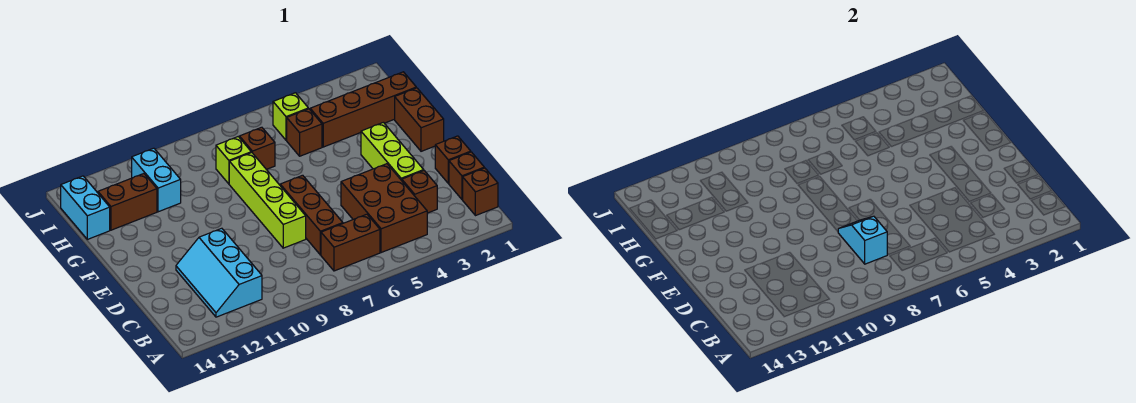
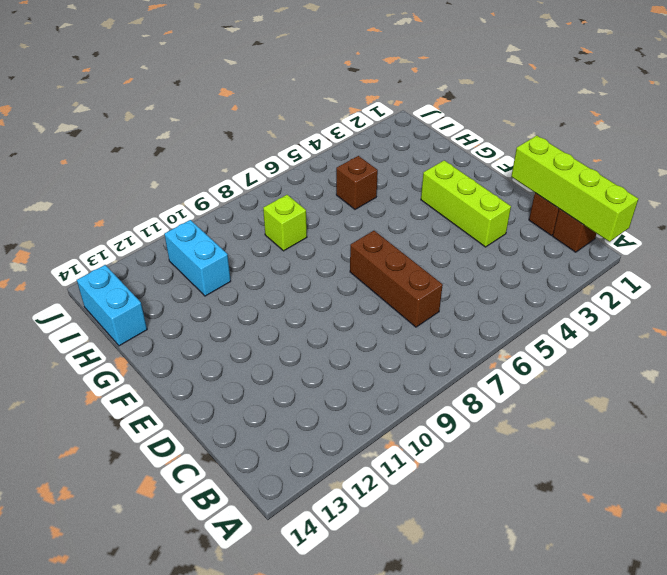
lime 1x4 brick [511,136,638,242] -> lime 1x4 brick moved to [229,152,306,248]
none -> brown 2x3 brick [341,164,427,253]
none -> brown 1x2 brick [321,214,380,271]
none -> cyan 2x3 slope [176,228,262,317]

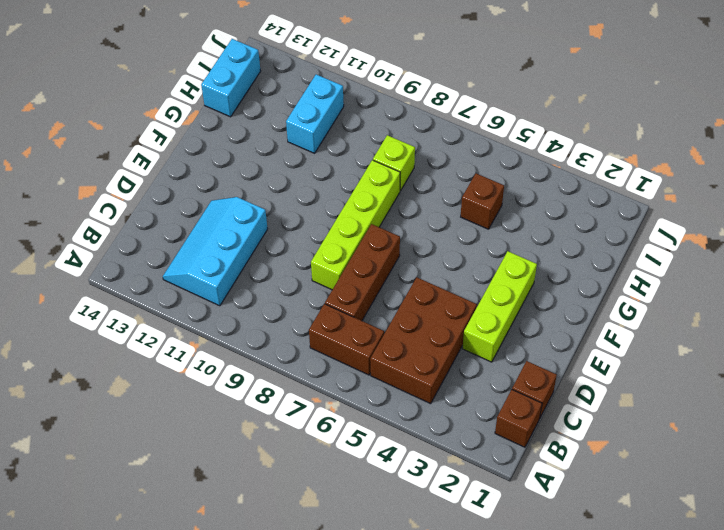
none -> brown 1x1 brick [402,171,437,213]
none -> brown 1x1 brick [435,136,471,183]
none -> brown 1x2 brick [395,88,444,151]

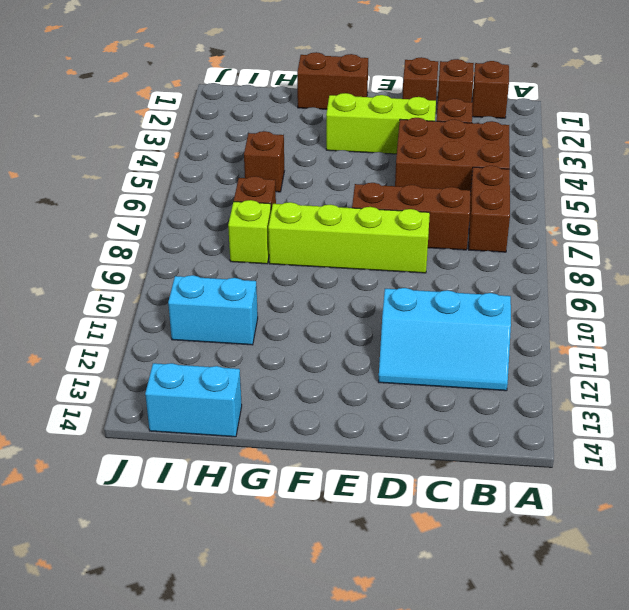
none -> brown 1x4 brick [310,72,416,147]
none -> brown 1x2 brick [98,174,157,230]
none -> lime 1x1 brick [273,93,308,140]

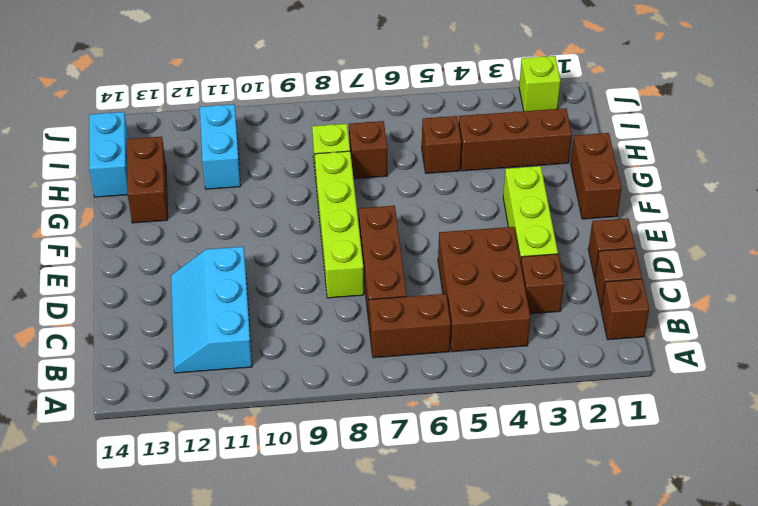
brown 1x2 brick [127,137,168,223] -> brown 1x2 brick turned to [98,174,157,230]
brown 1x3 brick [459,108,572,171] -> brown 1x4 brick [310,72,416,147]
lime 1x1 brick [519,56,561,111] -> lime 1x1 brick moved to [273,93,308,140]
none -> cyan 1x2 slope [838,216,887,264]

